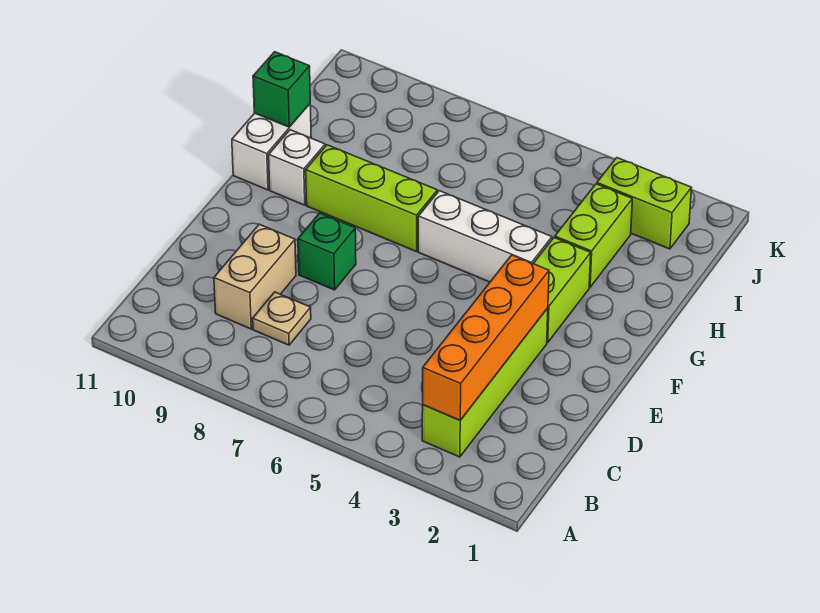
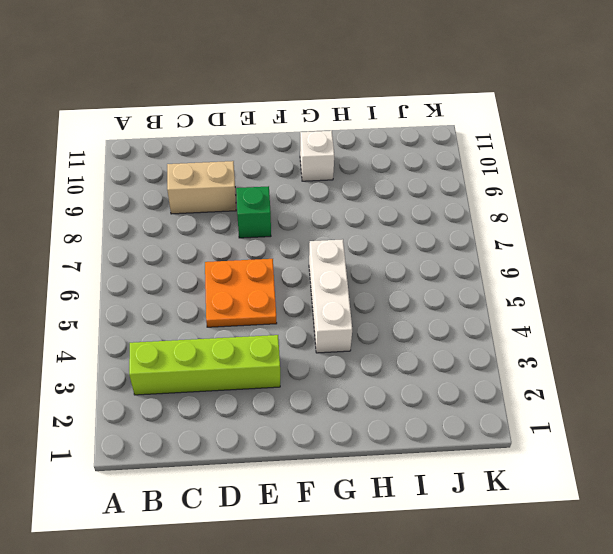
orange 2x2 plate [205,259,277,327] -> none
none -> tan 1x1 plate [253,292,311,345]
none -> lime 1x2 brick [533,238,591,343]
none -> lime 1x3 brick [306,145,437,252]

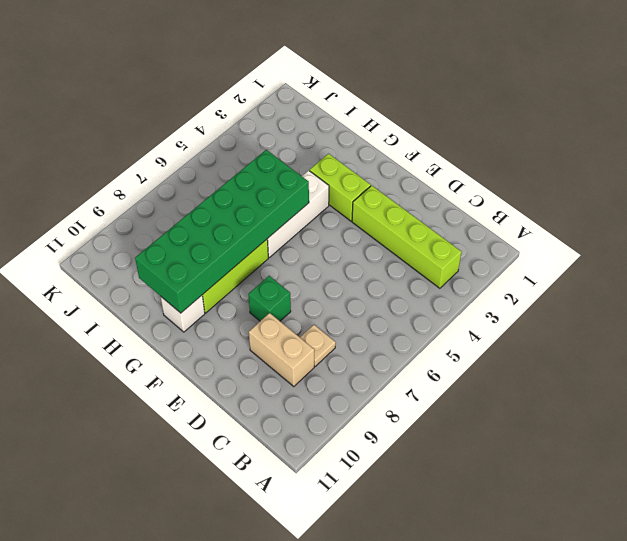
green 2x6 brick [135,150,309,313] -> none
none -> white 1x2 brick [232,104,311,190]
none -> lime 1x2 brick [555,184,632,287]
none -> lime 1x2 brick [597,158,691,249]

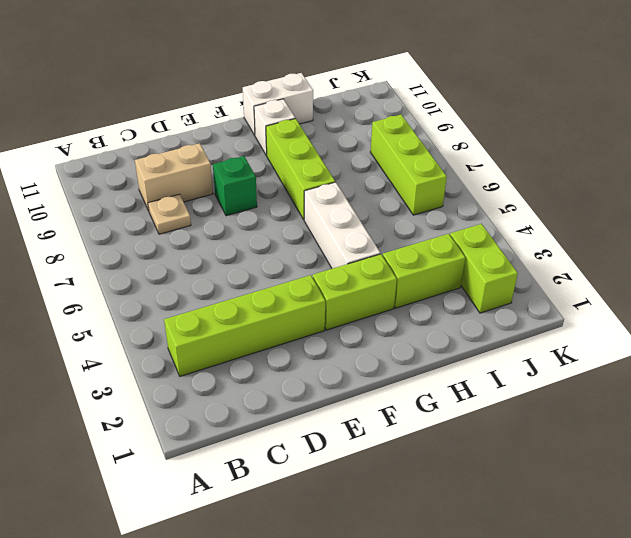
lime 1x3 brick [371,115,447,215] -> none
none -> orange 1x4 brick [423,255,549,420]
none -> green 1x1 brick [253,52,310,127]

